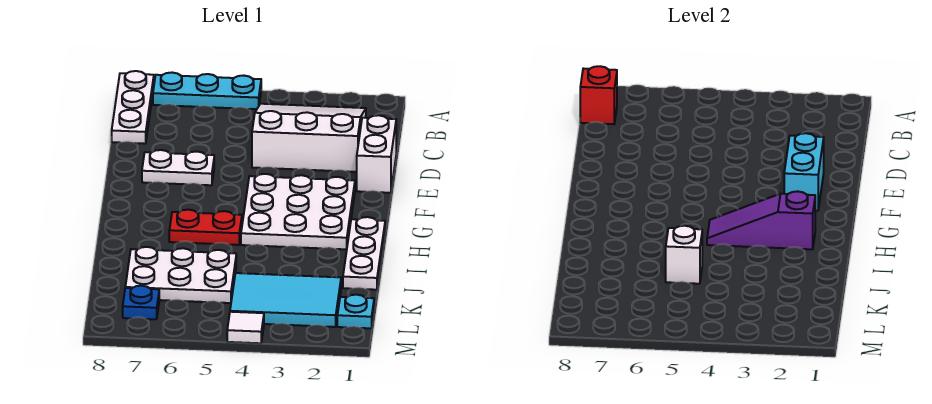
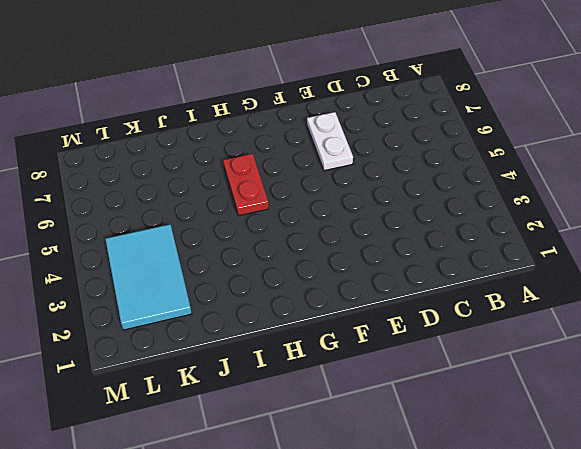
none -> cyan 1x3 plate [153,73,261,109]
none -> white 1x3 plate [112,71,154,144]
none -> white 3x3 slope [252,104,366,172]

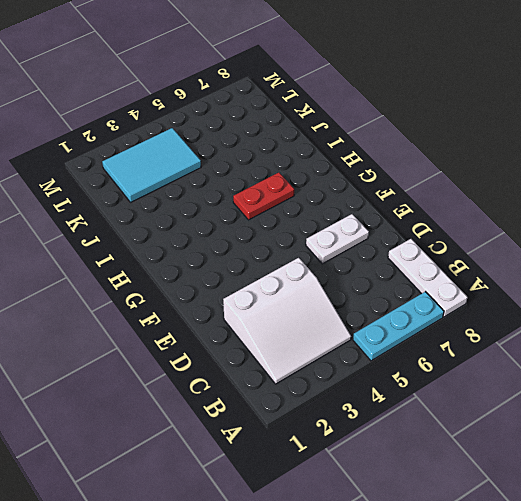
none -> white 1x2 brick [357,115,396,193]
none -> white 3x3 plate [241,174,355,249]
none -> white 1x3 plate [343,217,385,290]

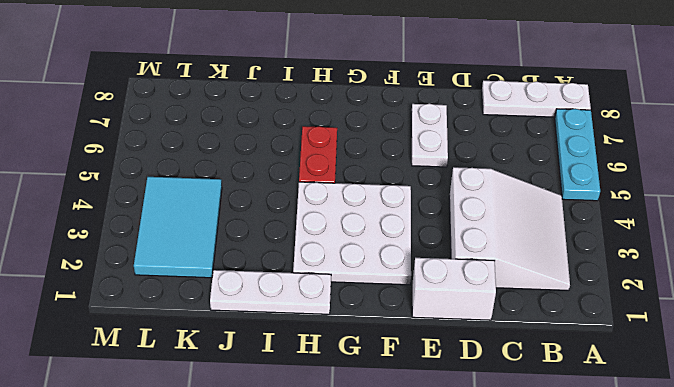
none -> white 2x3 plate [125,247,236,303]
none -> cyan 1x1 plate [337,295,374,328]
none -> blue 1x1 plate [123,286,159,319]

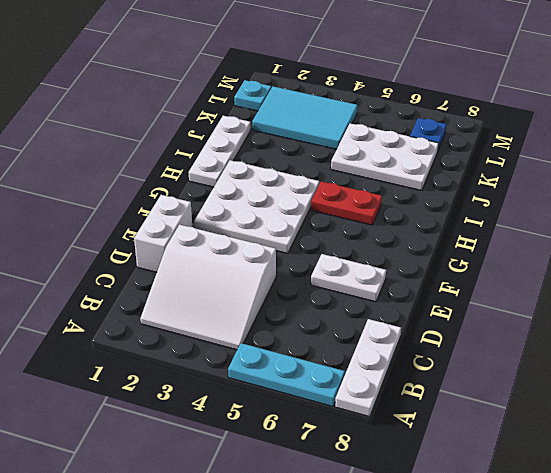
none -> white 1x1 tile [227,312,264,343]
none -> red 1x1 brick [580,66,617,124]
none -> cyan 1x2 brick [784,133,824,211]

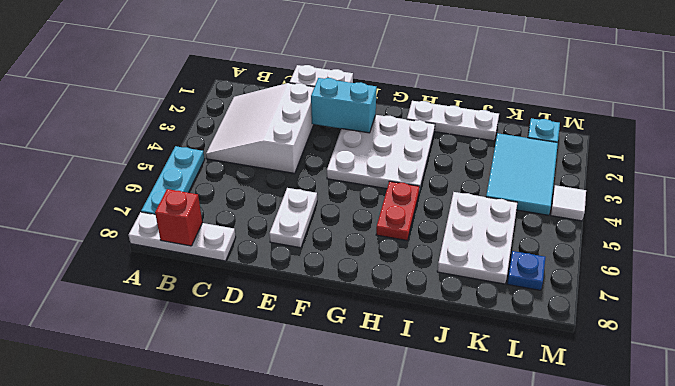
none -> purple 1x3 slope [707,191,815,249]
none -> white 1x1 brick [666,226,702,284]

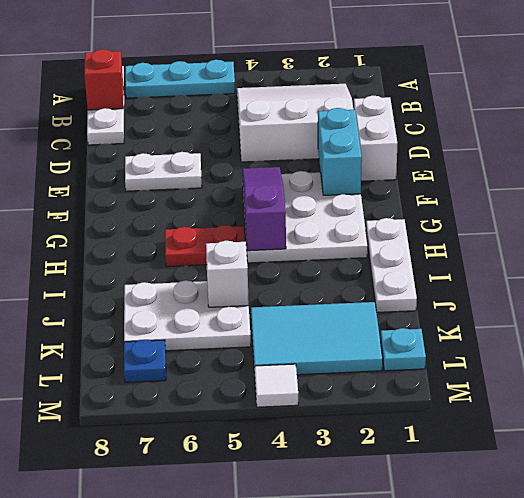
purple 1x3 slope [242,167,286,251] -> purple 1x3 slope turned to [707,191,815,249]

